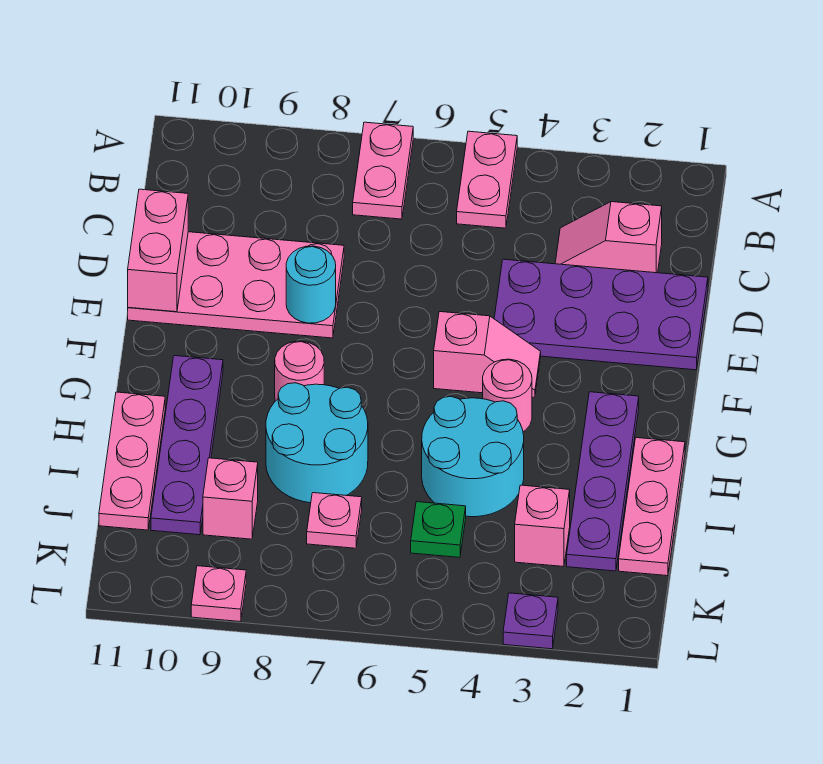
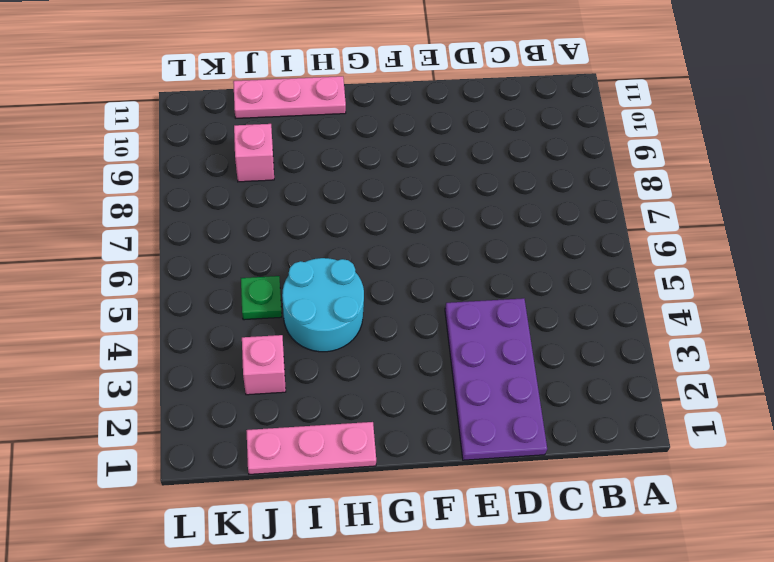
none -> pink 1x2 plate [457,131,517,228]
none -> pink 1x2 plate [353,122,413,219]
none -> pink 1x2 slope [555,202,662,273]

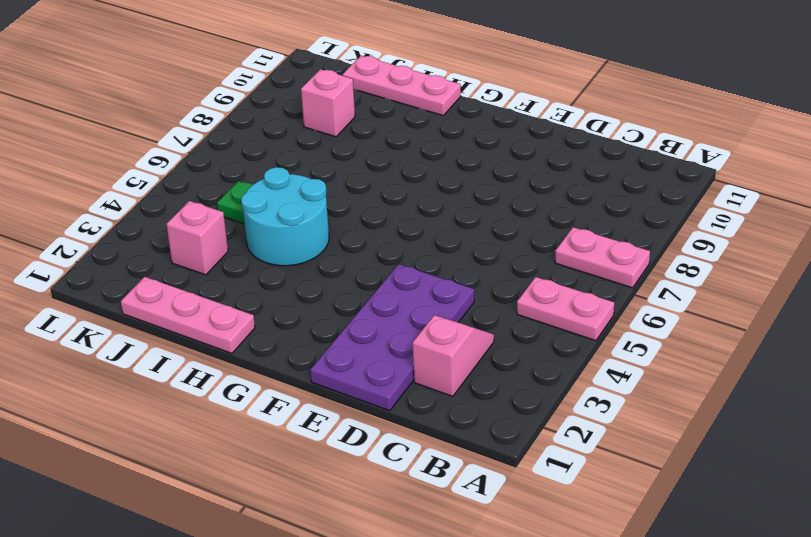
none -> pink 2x4 plate [128,232,344,338]
none -> pink 1x2 slope [434,312,541,397]
none -> purple 1x4 plate [567,392,639,571]

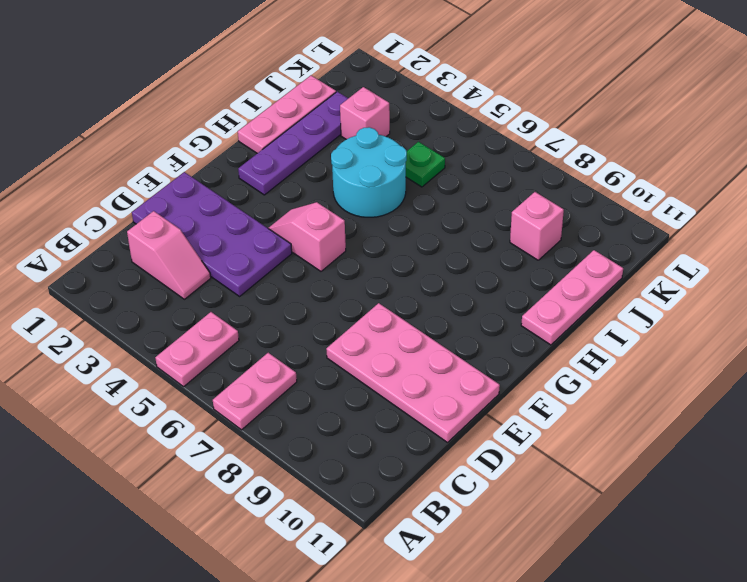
none -> pink 1x1 round brick [483,359,532,432]
none -> pink 1x1 round brick [275,341,324,401]
none -> purple 1x4 plate [151,356,223,535]

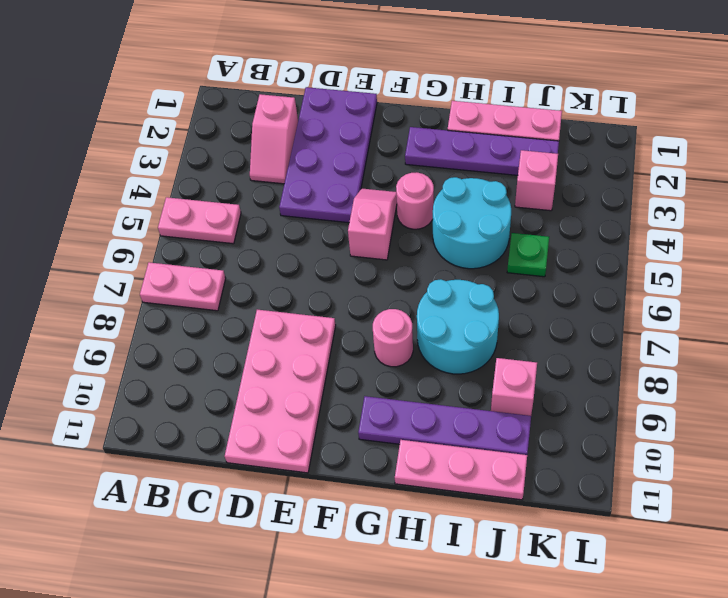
none -> pink 1x1 plate [307,493,362,548]
none -> purple 1x1 plate [503,593,558,649]
none -> pink 1x1 plate [191,566,246,622]

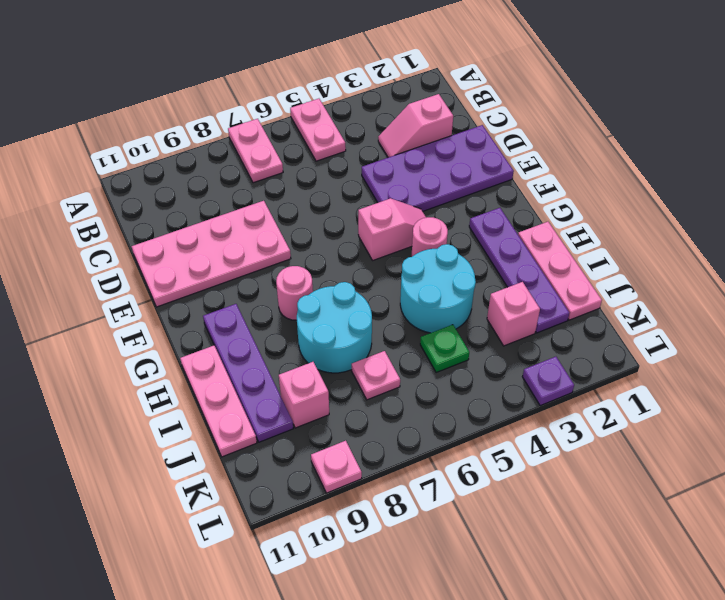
none -> pink 1x2 brick [128,189,188,312]
none -> cyan 1x1 round brick [286,246,336,323]

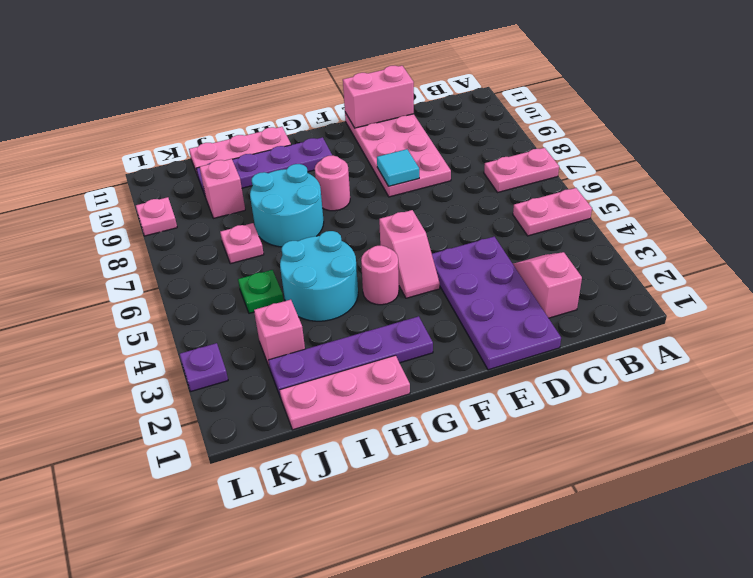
cyan 1x1 tile [377,149,419,186] -> cyan 1x1 round brick [286,246,336,323]

